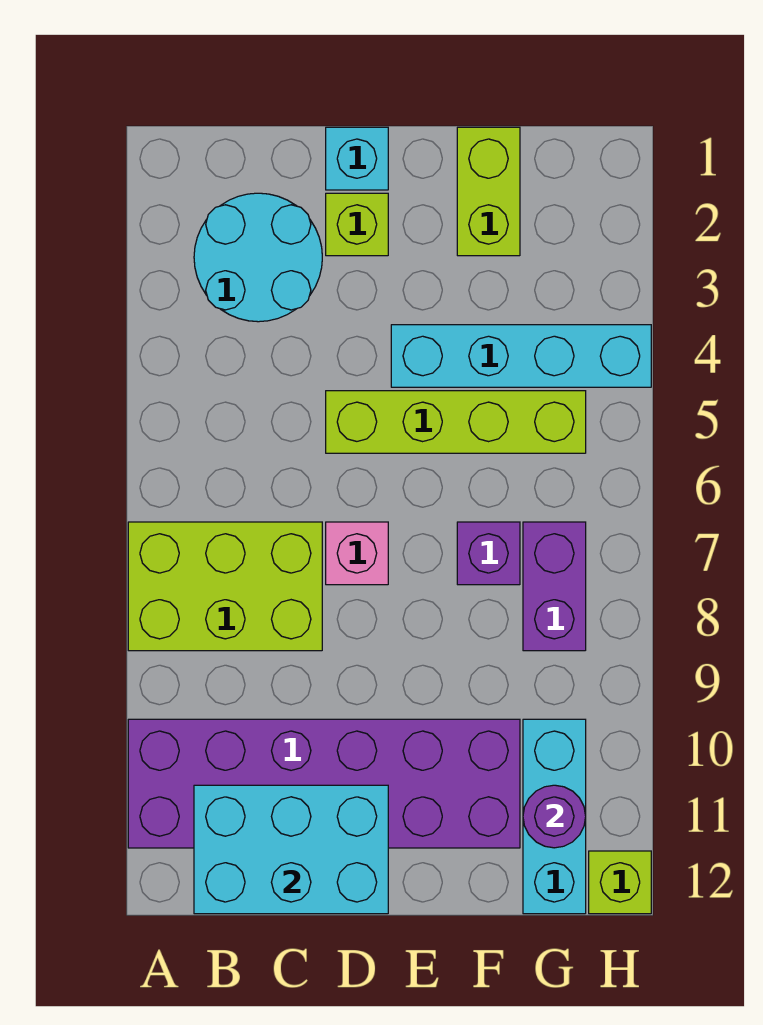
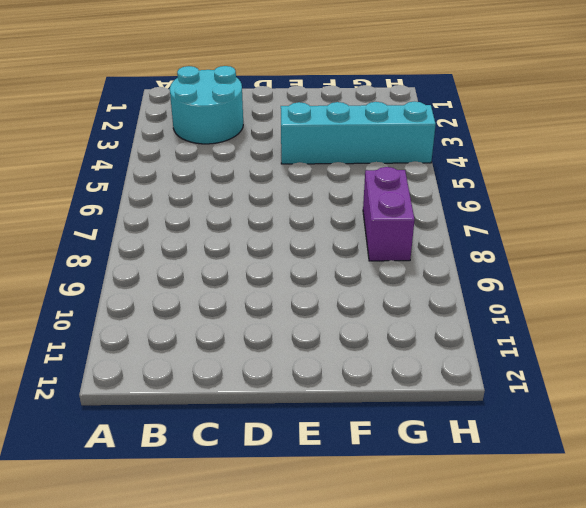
none -> lime 2x3 brick [128,522,322,651]
none -> purple 2x6 brick [128,719,520,848]
none -> cyan 1x1 brick [326,127,388,190]

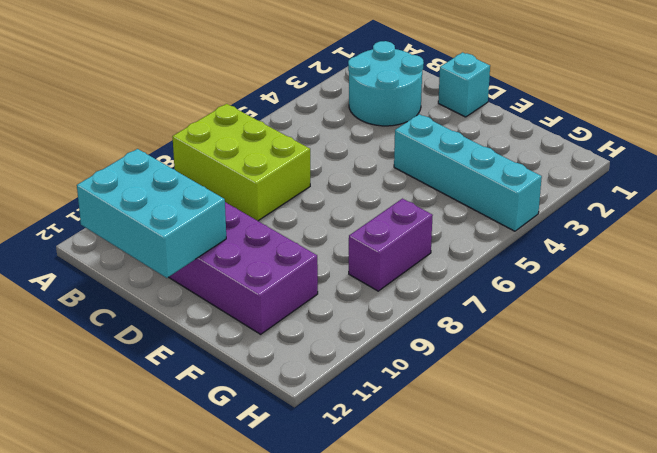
none -> lime 1x1 brick [326,193,388,256]
none -> lime 1x4 brick [326,391,586,453]
none -> pink 1x1 brick [326,522,388,585]

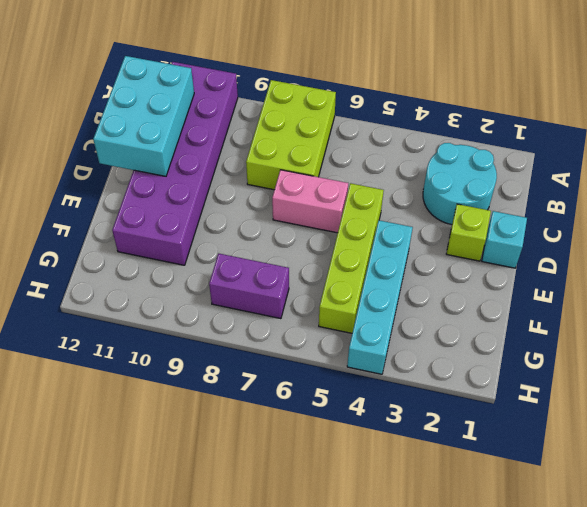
pink 1x2 brick [272,170,348,233] -> pink 1x1 brick [326,522,388,585]
none -> lime 1x2 brick [457,127,520,256]
none -> purple 1x1 brick [457,522,520,585]
none -> cyan 1x3 brick [523,719,586,914]

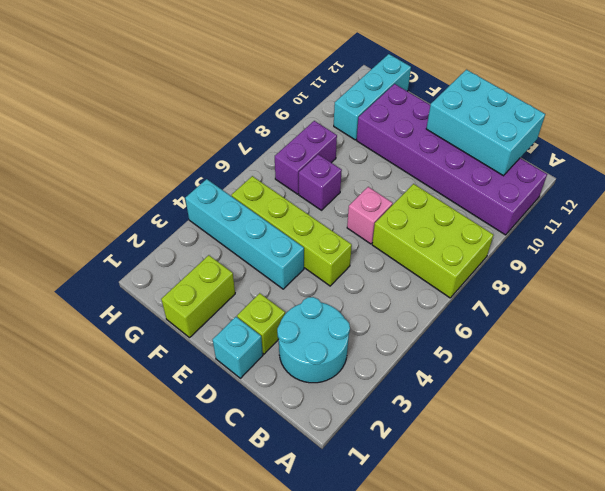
none -> lime 1x1 brick [589,851,651,914]
none -> purple 1x1 round brick [523,785,586,848]

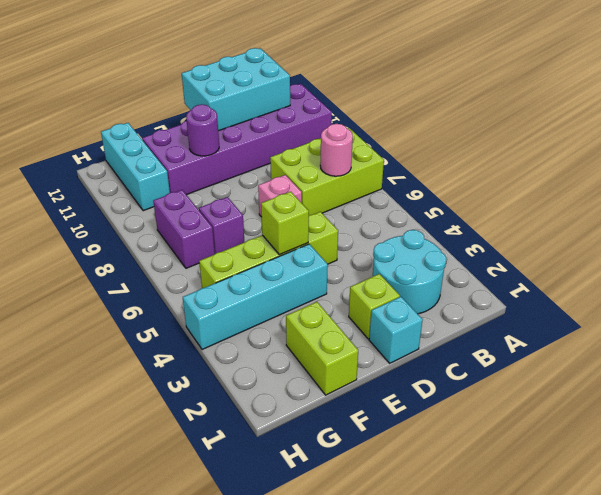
pink 1x1 round brick [320,124,353,176] -> none
lime 1x1 brick [261,192,309,255] -> lime 1x1 brick moved to [589,851,651,914]
purple 1x1 round brick [186,105,219,156] -> purple 1x1 round brick moved to [523,785,586,848]

